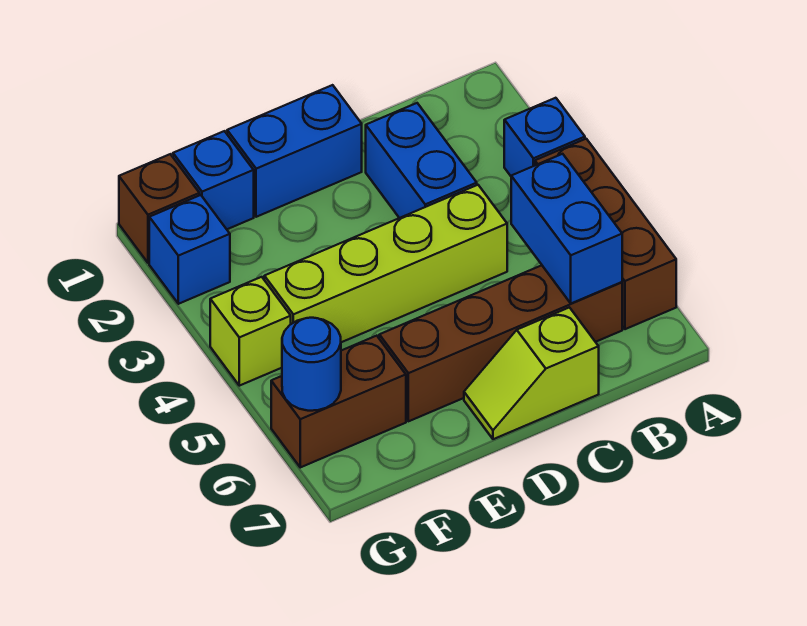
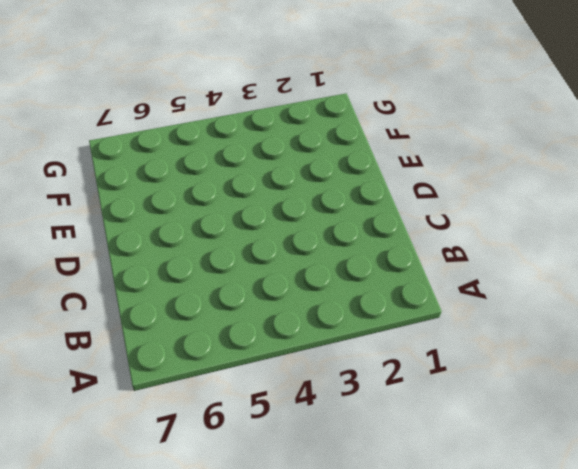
none -> blue 1x1 brick [504,98,585,176]
none -> brown 1x3 brick [535,139,676,329]
none -> brown 1x4 brick [379,265,622,421]

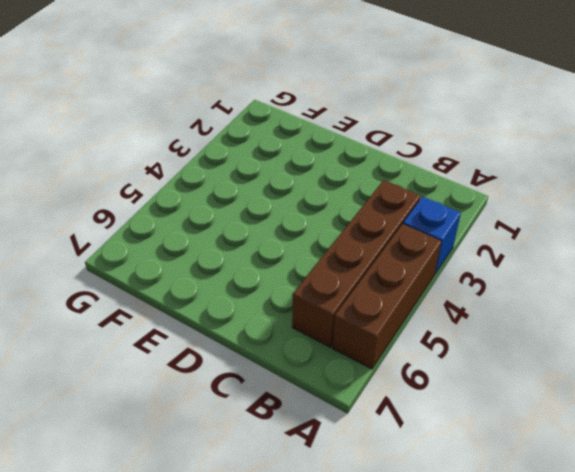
brown 1x4 brick [292,180,421,347] -> brown 1x4 brick turned to [379,265,622,421]
none -> blue 1x2 brick [366,103,477,218]
none -> lime 1x4 brick [264,185,507,342]
none -> lime 1x2 slope [464,307,599,439]

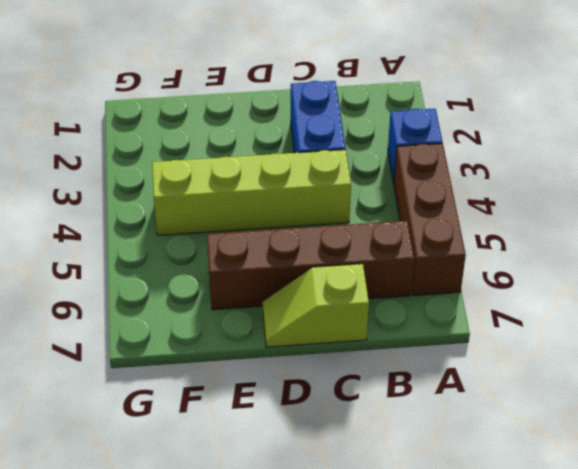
none -> blue 1x2 brick [227,85,362,217]
none -> blue 1x1 brick [173,131,254,229]
none -> brown 1x2 brick [271,336,406,467]

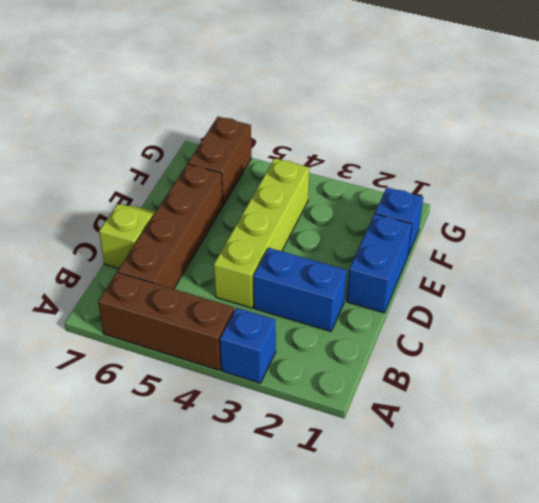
none -> brown 1x1 brick [119,154,199,263]
none -> blue 1x1 brick [149,195,230,304]
none -> lime 1x1 brick [210,277,291,386]

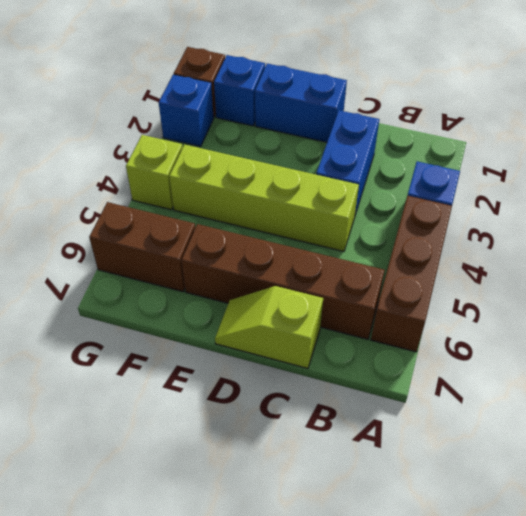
none -> blue 1x2 brick [511,154,622,303]
none -> blue 1x1 round brick [282,318,341,411]

